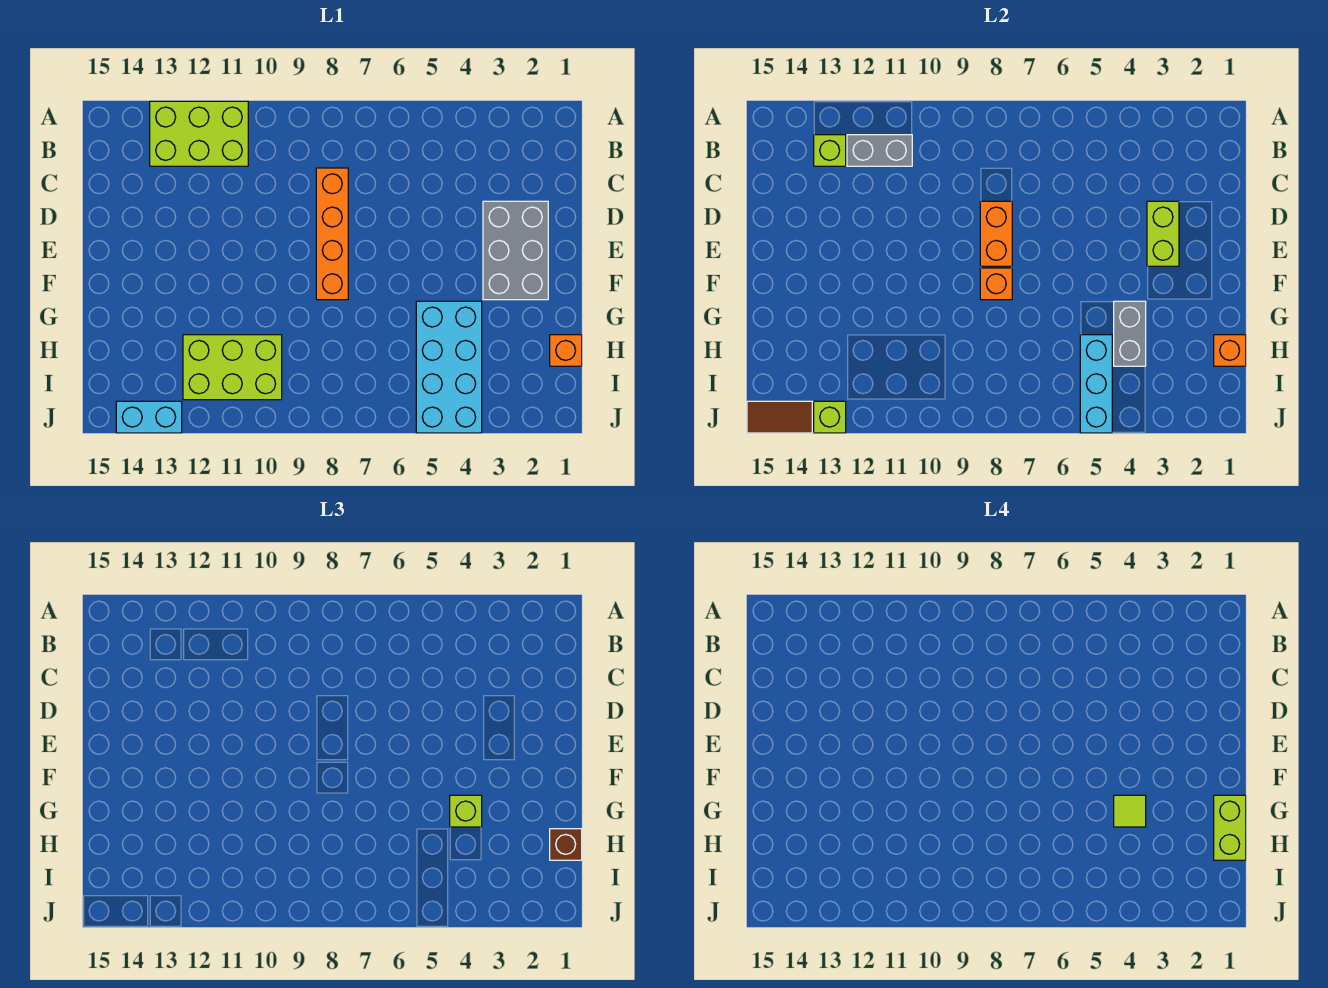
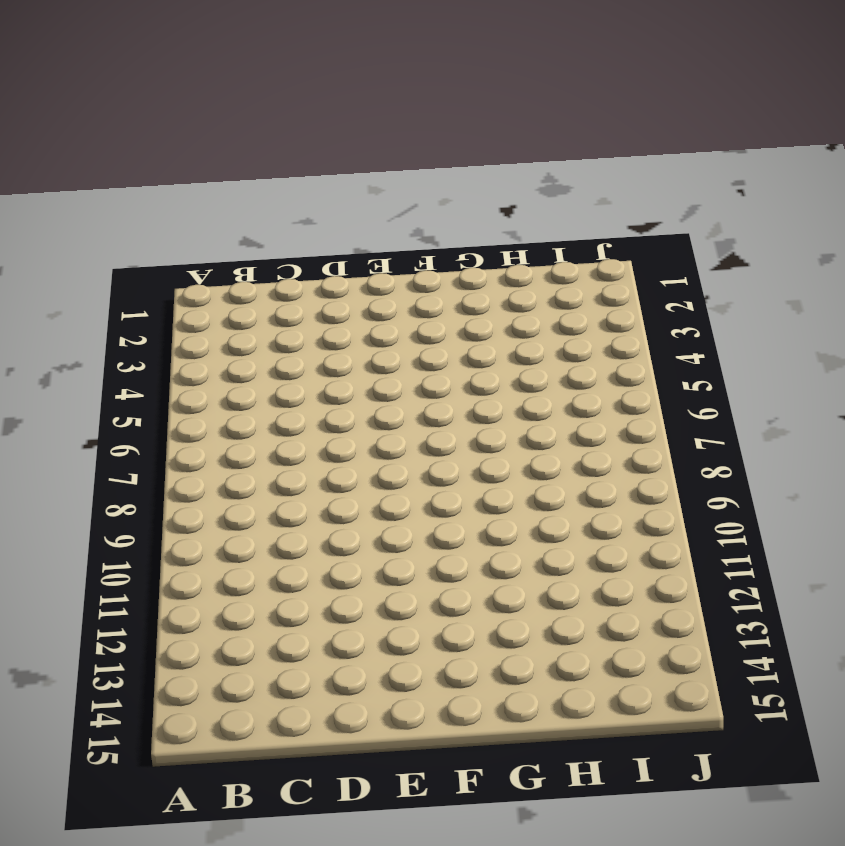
none -> lime 2x3 brick [150,101,248,166]
none -> orange 1x4 brick [316,168,348,300]
none -> grey 2x3 brick [483,201,548,300]

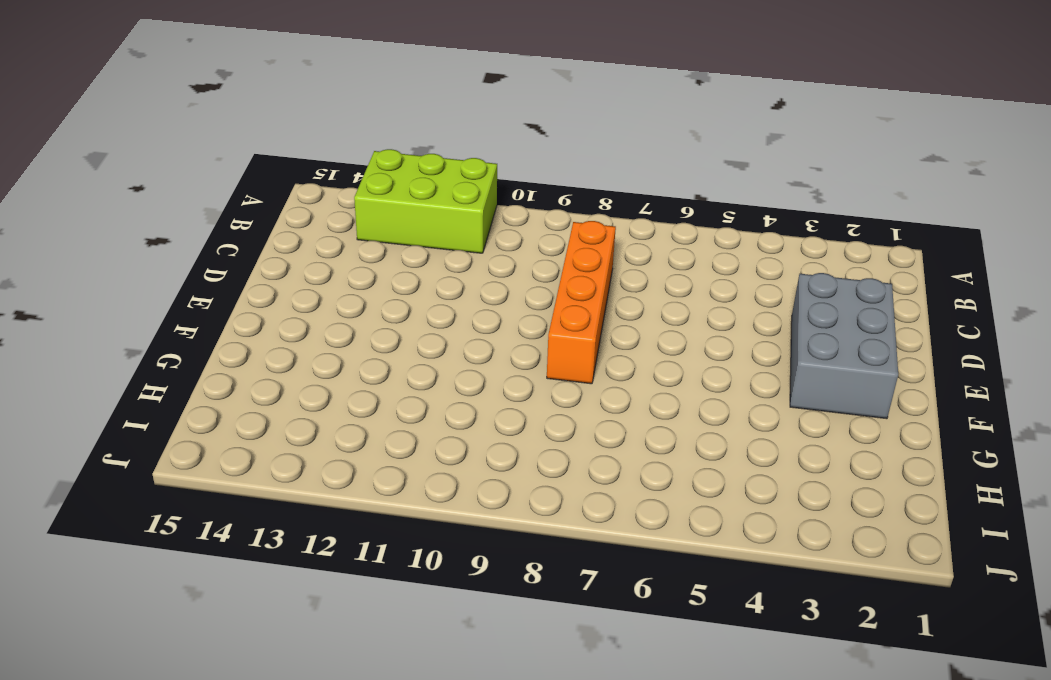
none -> cyan 2x4 brick [416,301,482,433]
none -> orange 1x1 brick [550,335,582,366]
none -> lime 2x3 brick [183,335,282,400]

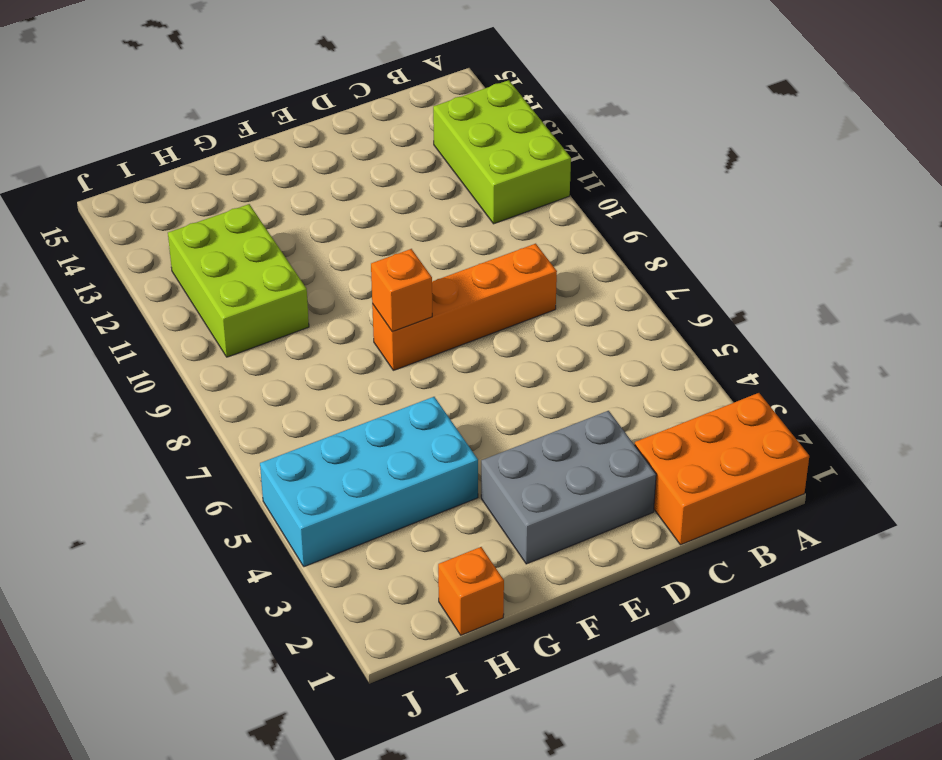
orange 2x3 brick [635,393,809,545] -> none
none -> cyan 1x2 brick [116,401,182,433]
none -> grey 1x2 brick [847,135,912,166]
none -> lime 1x1 brick [814,135,846,166]

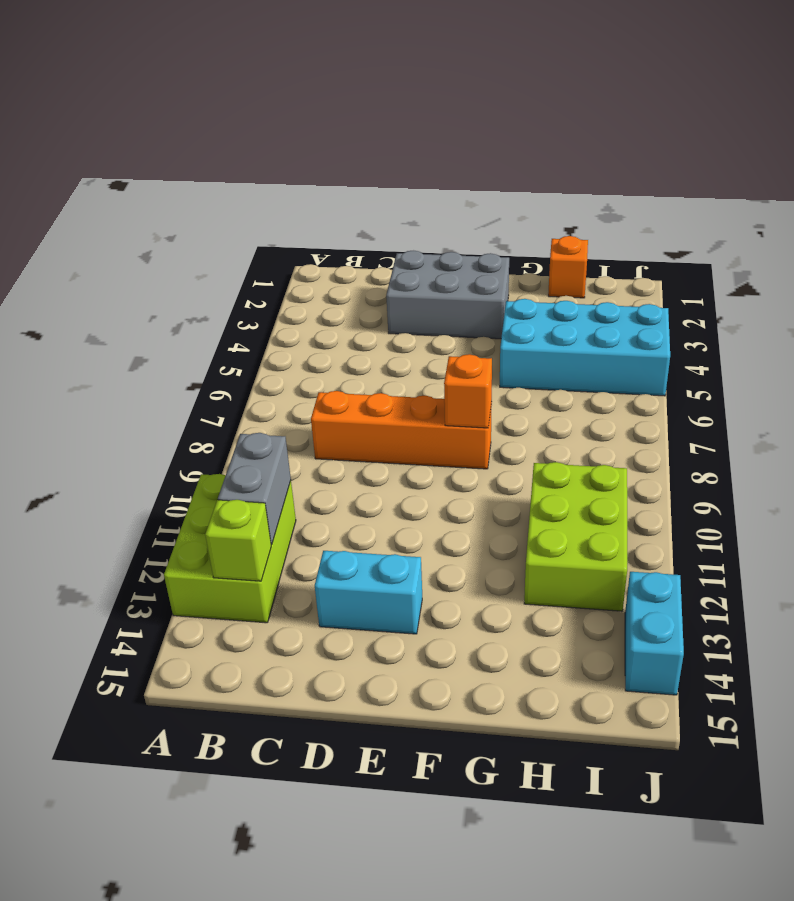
cyan 1x2 brick [315,551,422,634] -> none
none -> lime 1x2 brick [1147,201,1179,266]
none -> orange 1x2 brick [980,201,1012,266]
none -> grey 1x2 brick [1114,301,1146,366]

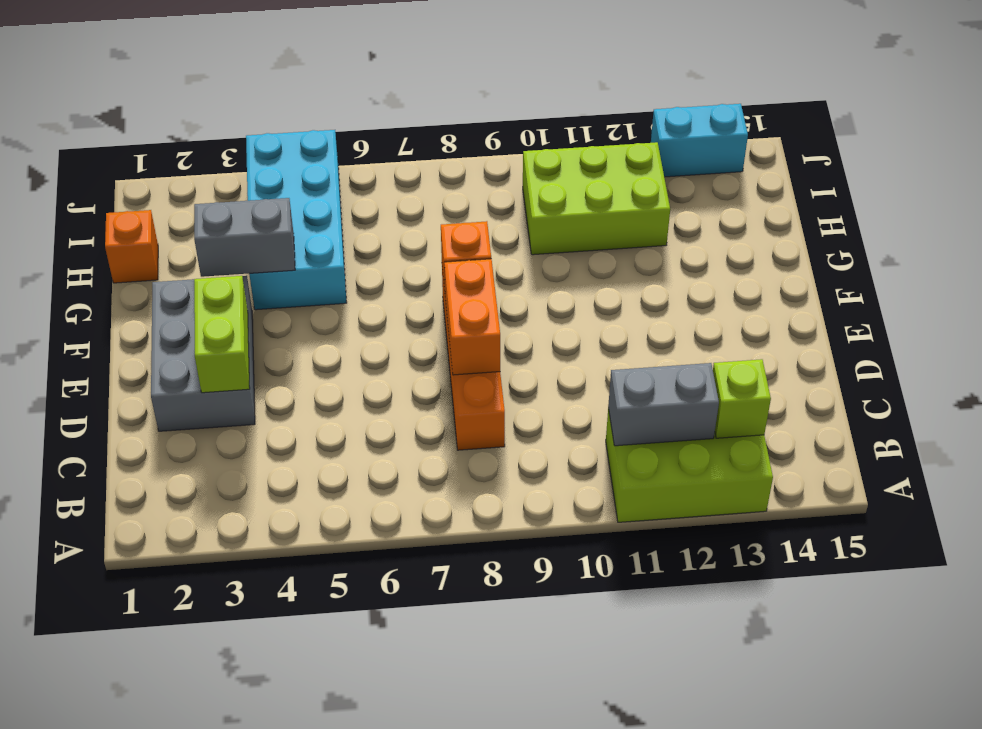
grey 1x2 brick [194,198,295,277] -> grey 1x2 brick turned to [1114,301,1146,366]
none -> orange 1x1 brick [1214,335,1246,366]
none -> cyan 1x3 brick [1080,335,1112,433]
none -> lime 1x1 brick [814,401,846,433]

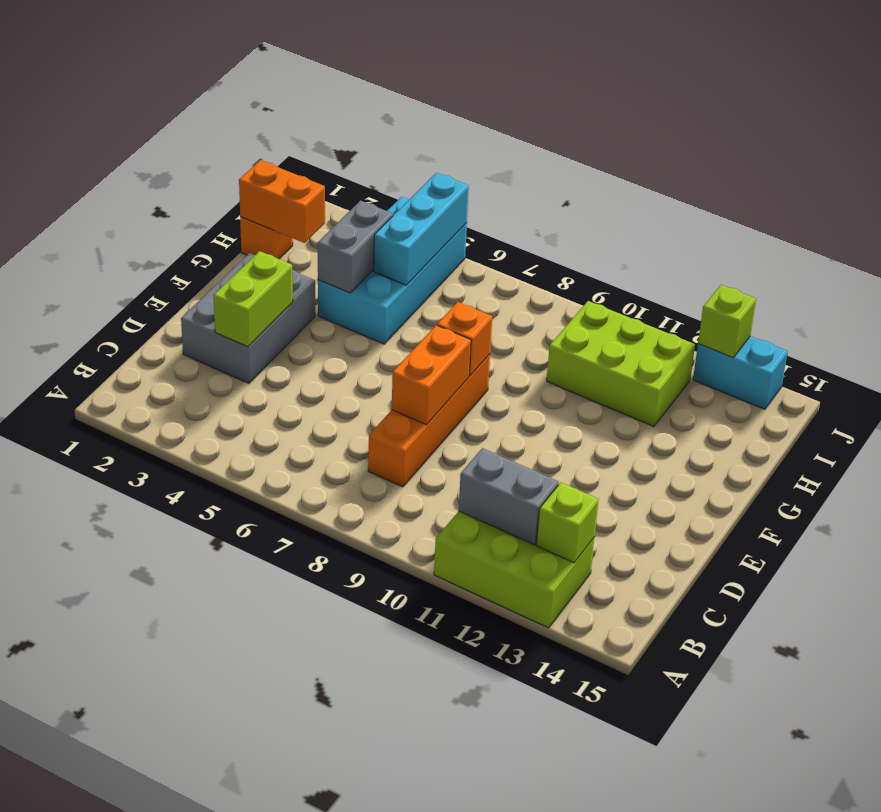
orange 1x2 brick [239,160,325,243] -> orange 1x1 brick [1214,335,1246,366]
none -> brown 1x2 tile [747,401,812,433]
none -> lime 1x1 brick [450,795,482,827]
none -> brown 1x1 brick [550,829,582,860]

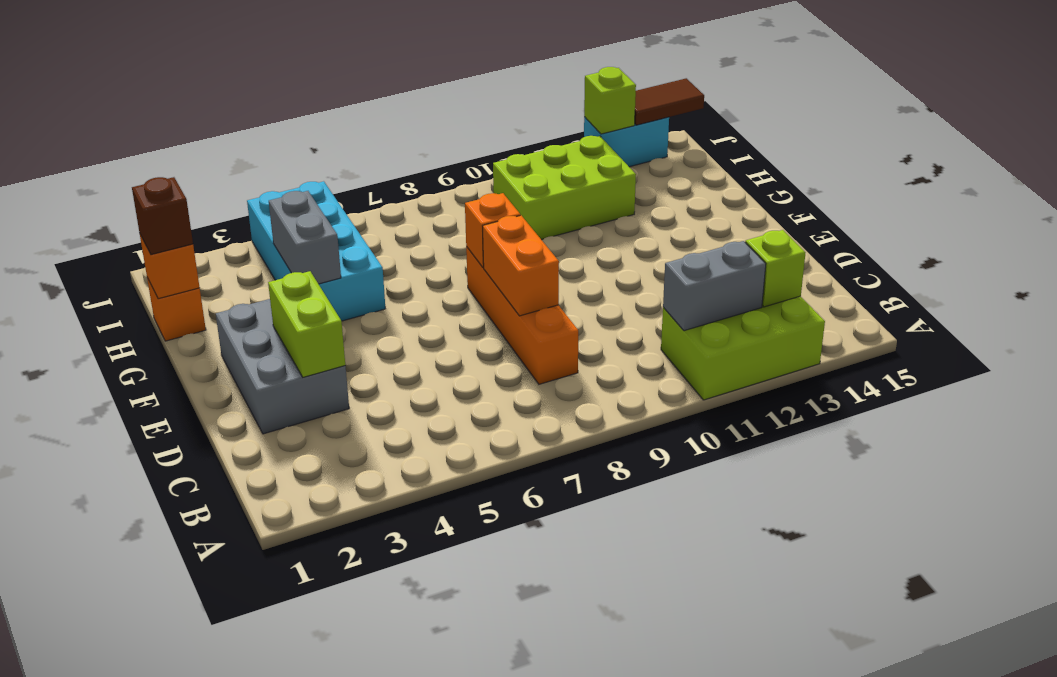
none -> cyan 1x3 brick [1080,335,1112,433]
none -> lime 1x1 brick [450,795,482,827]
none -> lime 1x2 brick [1214,795,1246,860]

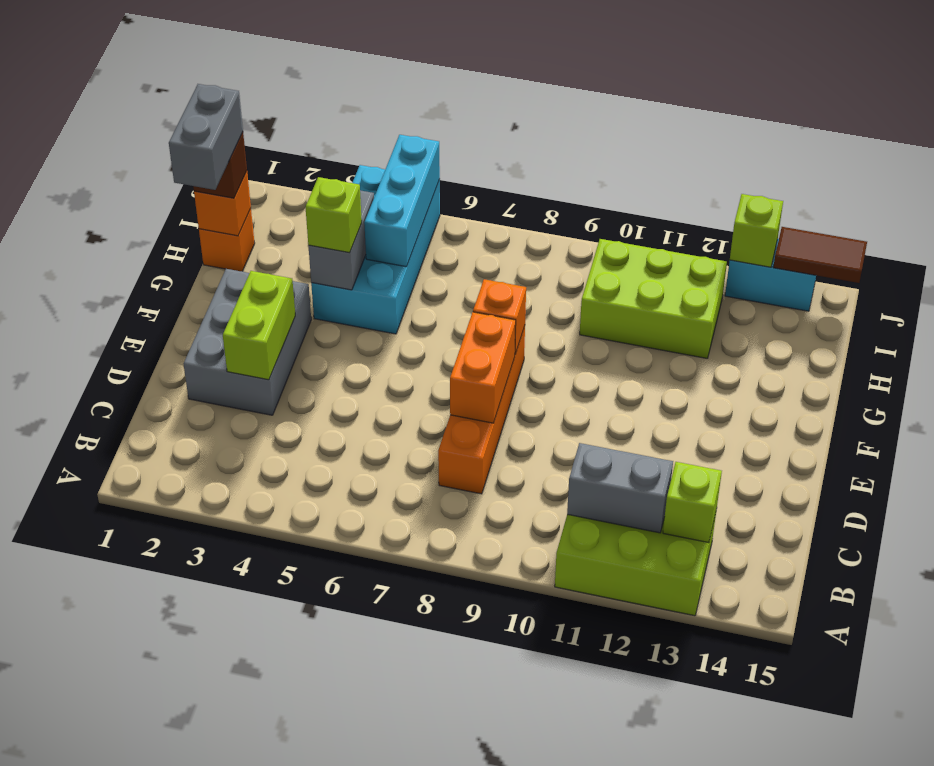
grey 1x2 brick [169,84,243,190] -> lime 1x2 brick [1214,795,1246,860]
none -> lime 1x1 tile [1114,795,1146,827]

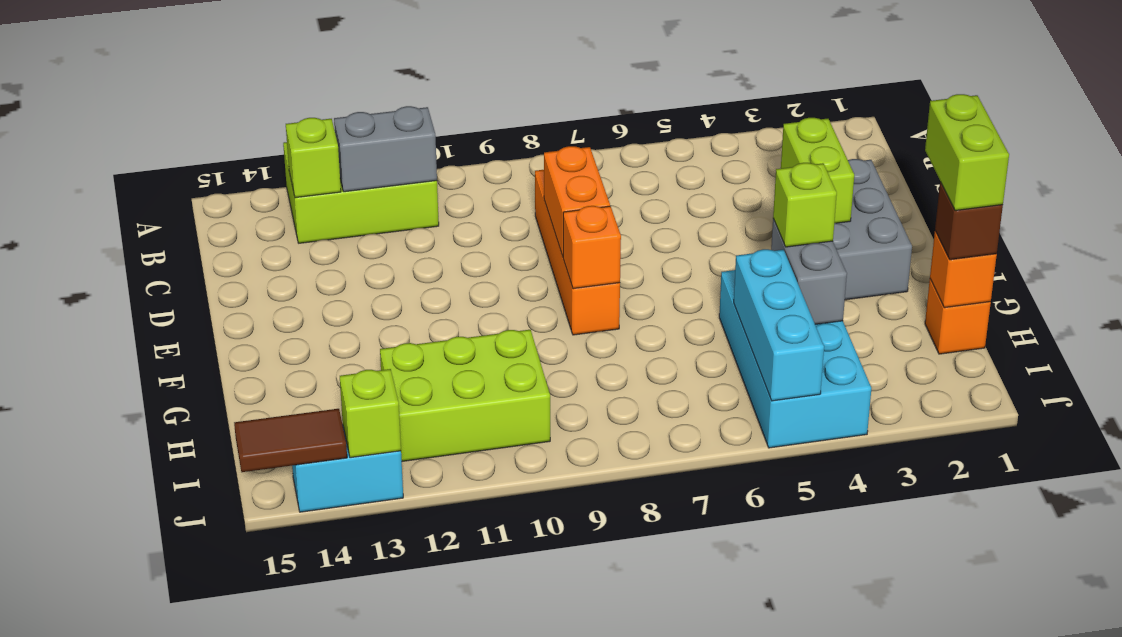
none -> lime 1x1 tile [1114,795,1146,827]

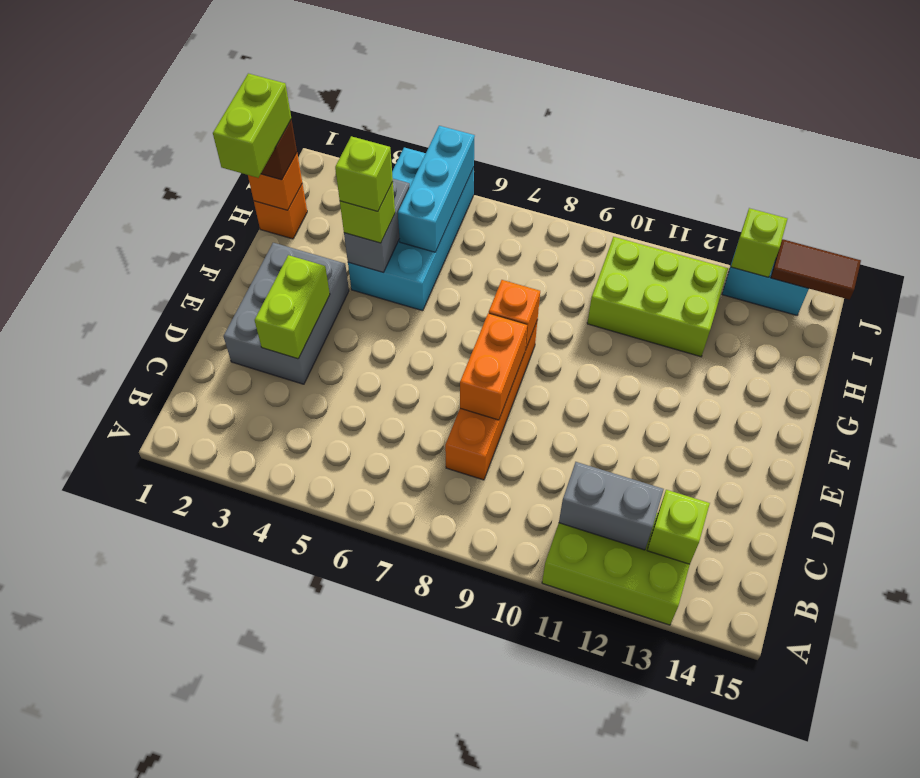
lime 1x1 brick [335,136,393,211] -> lime 1x1 tile [1114,795,1146,827]

